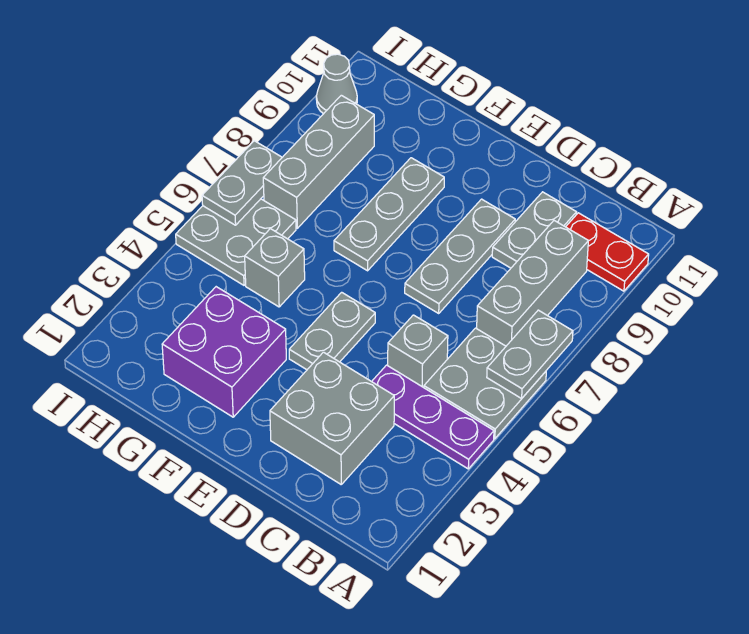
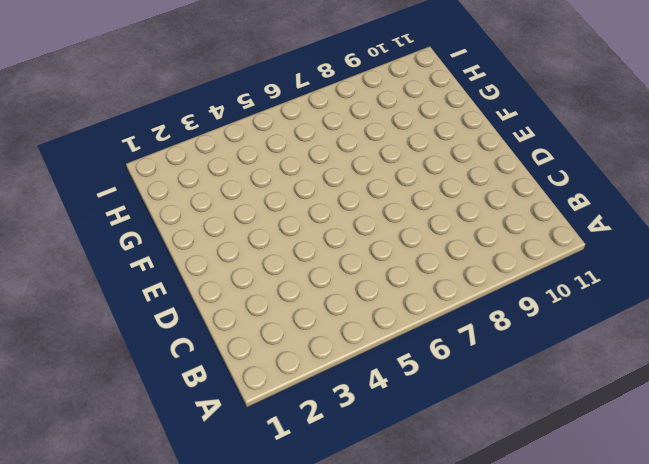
none -> purple 1x3 plate [372,365,494,469]
none -> grey 2x2 plate [424,328,546,439]
none -> red 1x2 plate [566,213,649,291]

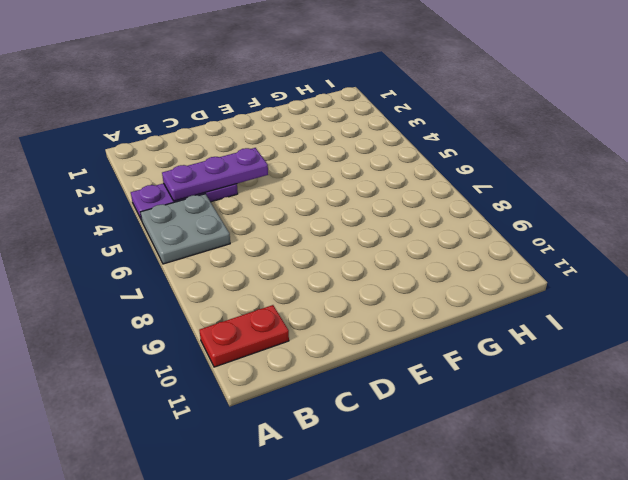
purple 1x3 plate [162,148,268,201] -> none
none -> grey 1x3 brick [477,221,588,346]
none -> grey 2x2 brick [270,352,394,484]
none -> grey 1x1 brick [388,315,448,388]

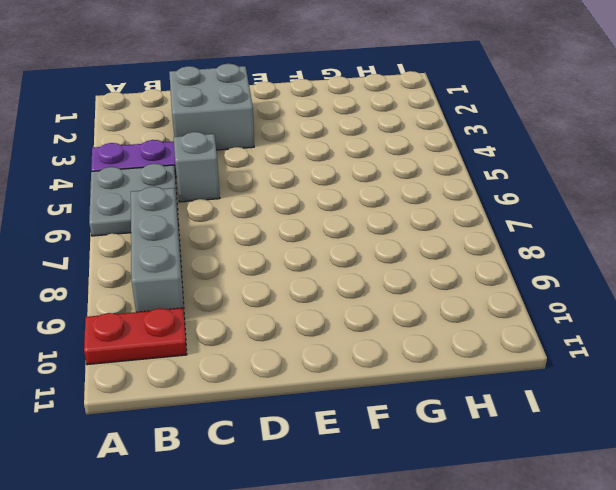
none -> grey 1x2 plate [492,192,576,268]
none -> grey 1x3 plate [405,199,515,313]
none -> grey 1x2 plate [289,292,375,370]

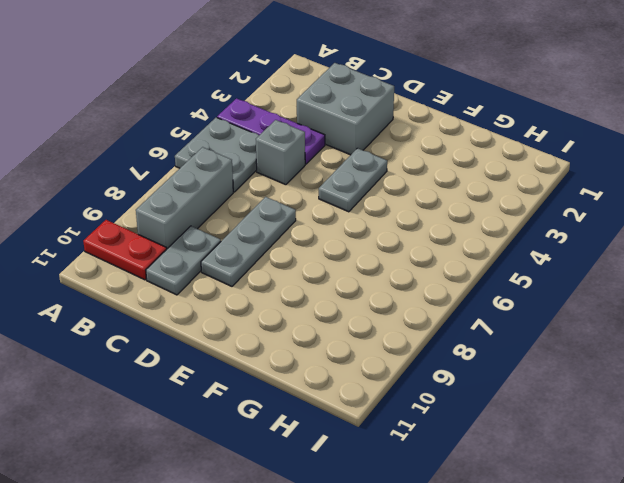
none -> purple 2x2 brick [162,287,286,417]
none -> grey 1x3 plate [334,158,444,271]
none -> grey 1x1 brick [245,229,305,307]

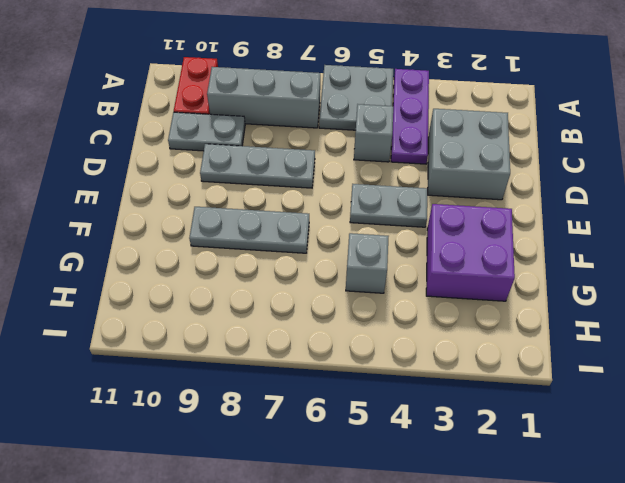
none -> grey 2x2 plate [176,199,296,285]
none -> grey 1x3 brick [263,95,374,228]
none -> grey 1x1 cone [316,54,357,114]

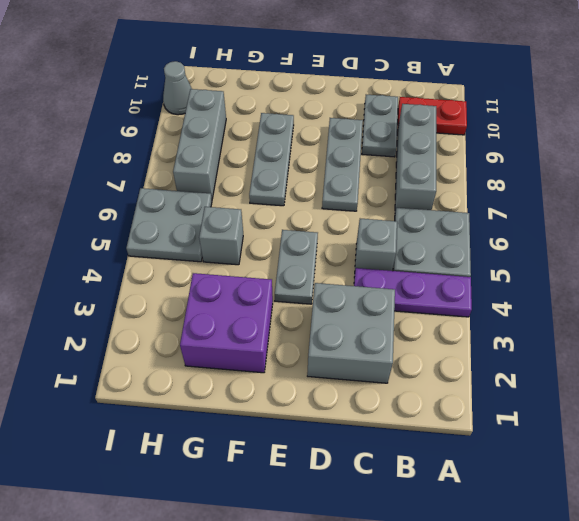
none -> grey 1x2 plate [487,310,573,399]
none -> grey 1x2 plate [202,141,282,225]

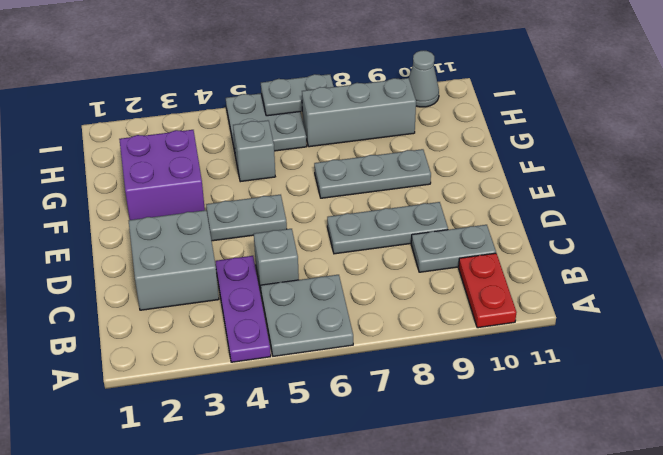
none -> grey 1x3 brick [477,221,588,346]
none -> grey 1x2 plate [487,310,573,399]

